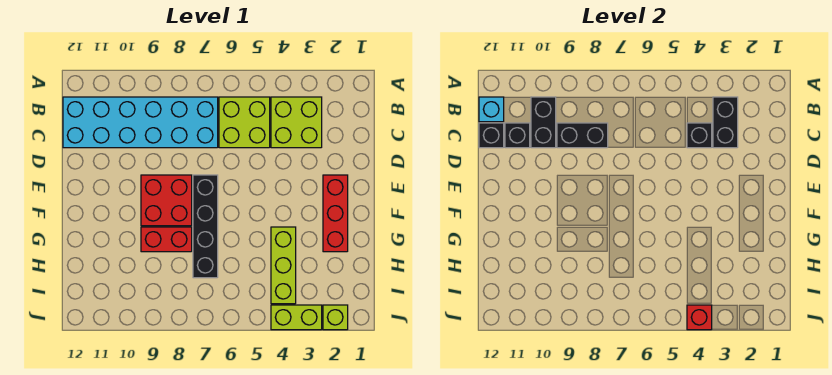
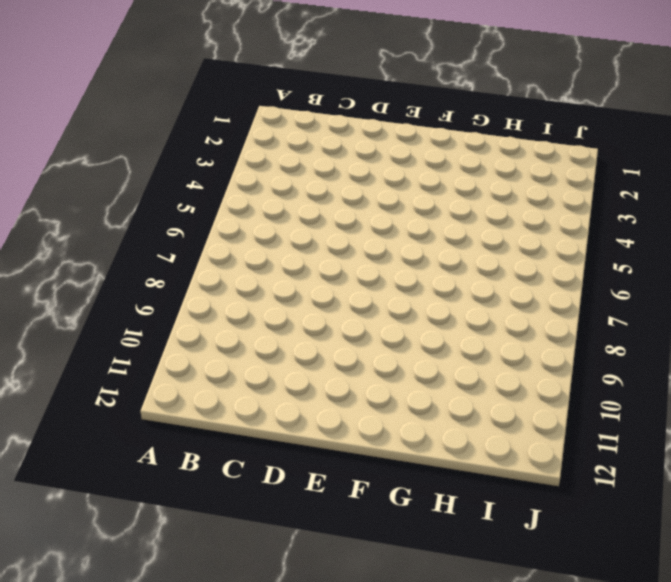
none -> lime 2x2 brick [271,97,322,148]
none -> lime 2x2 brick [219,97,270,148]
none -> cyan 2x6 brick [63,97,218,148]

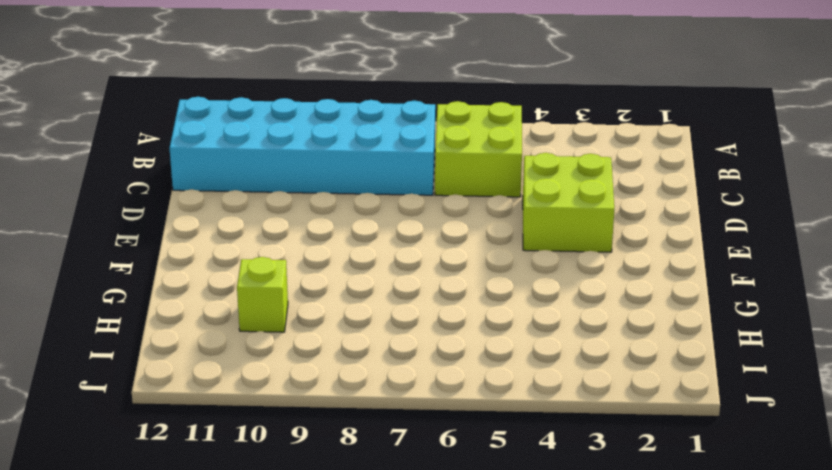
lime 2x2 brick [523,153,614,252] -> lime 2x2 brick moved to [271,97,322,148]
lime 1x1 brick [237,257,288,332] -> lime 1x1 brick moved to [323,305,348,330]
none -> red 1x3 brick [323,175,348,252]
none -> black 1x4 brick [193,175,218,278]
none -> red 2x2 brick [141,175,192,226]

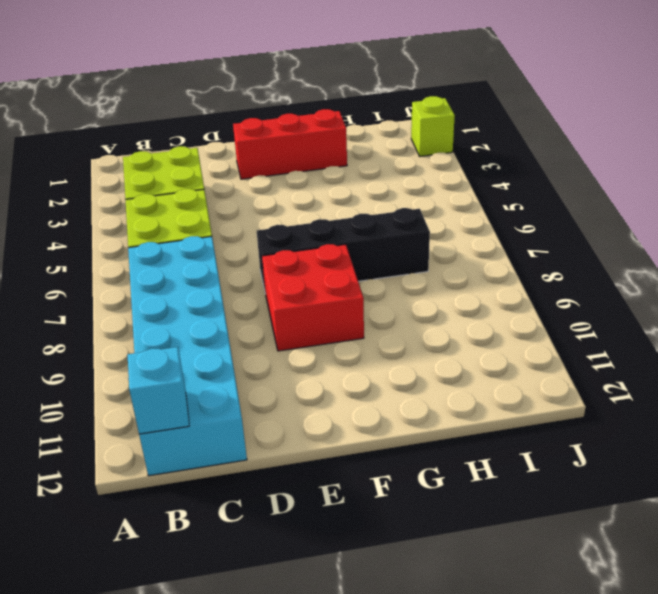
none -> lime 1x3 brick [271,227,296,304]
none -> red 1x2 brick [141,227,192,252]
none -> lime 1x2 brick [271,305,322,330]

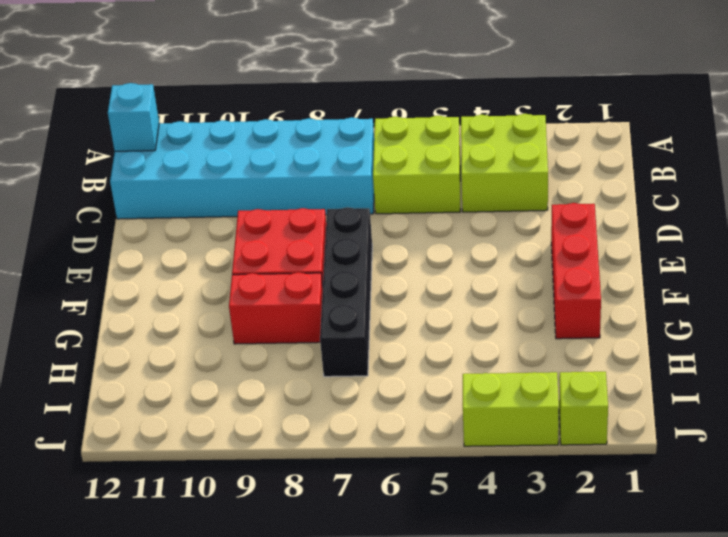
none -> lime 1x3 brick [271,227,296,304]
none -> black 1x2 brick [713,97,738,148]
none -> black 1x2 brick [531,97,556,148]

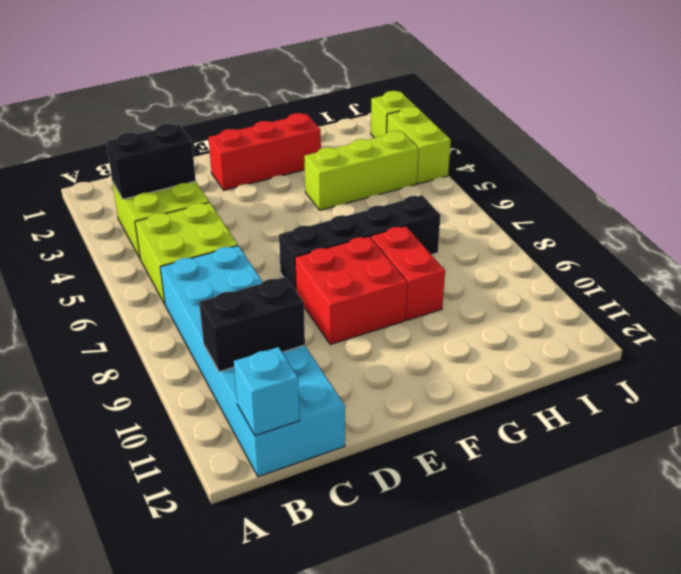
none -> black 1x1 brick [687,123,712,148]
none -> black 1x2 brick [557,123,608,148]
none -> black 1x1 brick [505,123,530,148]

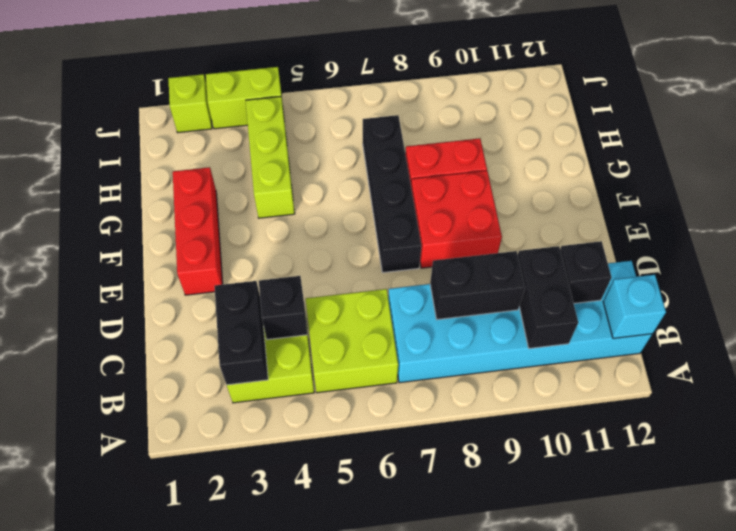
none -> black 1x1 brick [479,123,504,148]
none -> red 1x1 brick [687,305,712,330]

